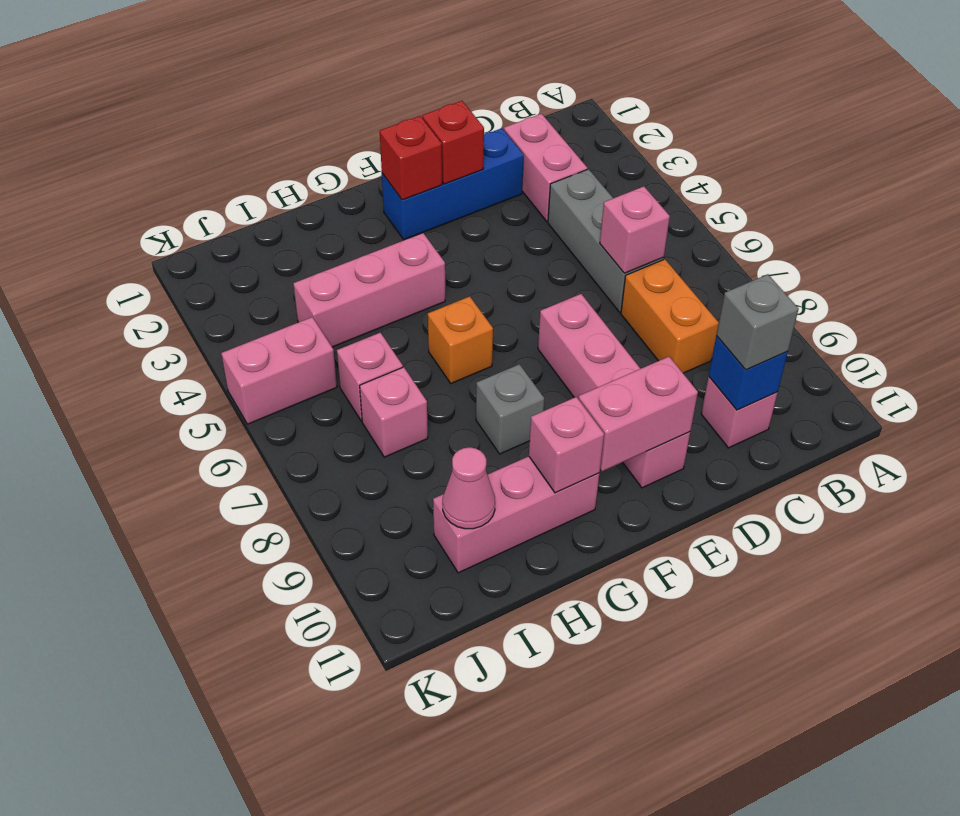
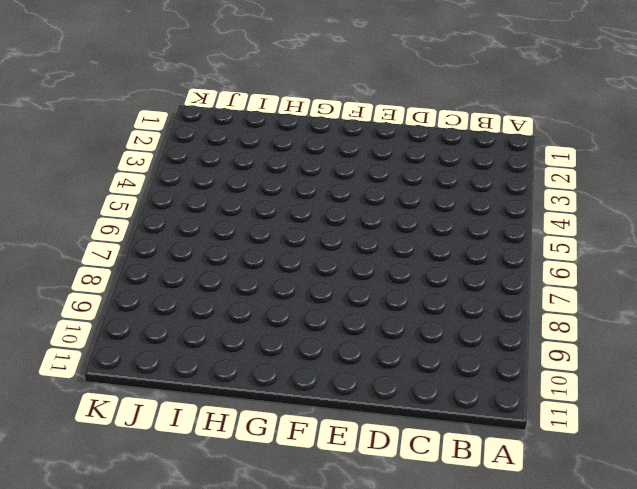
none -> pink 1x2 brick [504,114,587,222]
none -> grey 1x3 brick [548,169,664,312]
none -> orange 1x2 brick [621,259,719,373]

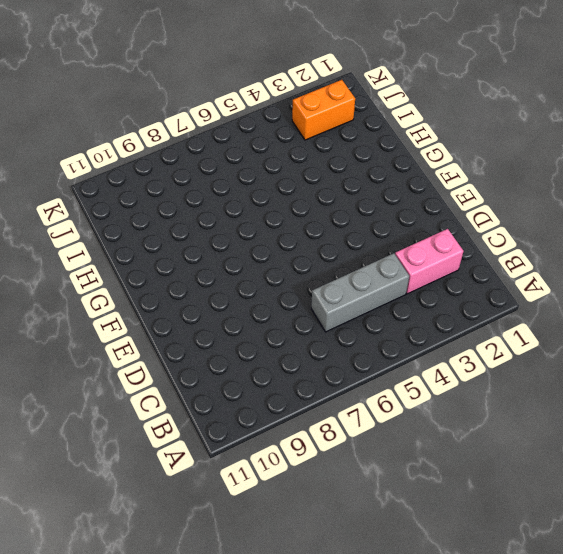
orange 1x2 brick [292,80,355,140] -> orange 1x2 brick moved to [621,259,719,373]
none -> pink 1x1 brick [701,377,778,448]
none -> blue 1x3 brick [382,128,524,240]
none -> pink 1x4 brick [538,294,690,488]

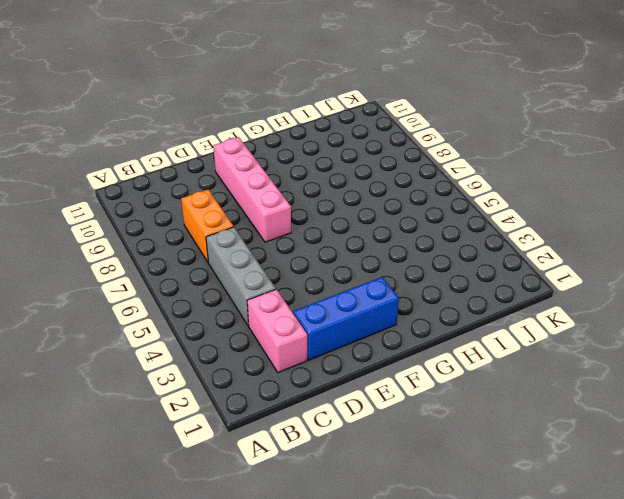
none -> pink 1x1 brick [701,377,778,448]
none -> pink 1x3 brick [293,233,445,347]
none -> orange 1x1 brick [428,296,493,383]

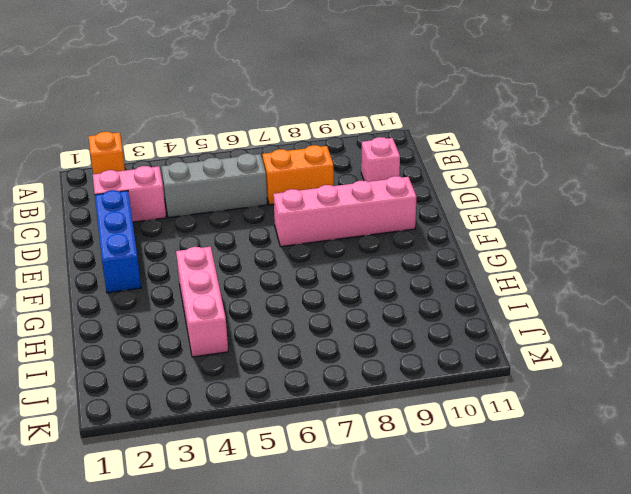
orange 1x1 brick [88,132,125,174] -> orange 1x1 brick moved to [428,296,493,383]
none -> grey 1x1 brick [476,364,544,454]
none -> pink 1x3 brick [433,456,599,573]
none -> pink 1x1 brick [337,333,403,421]

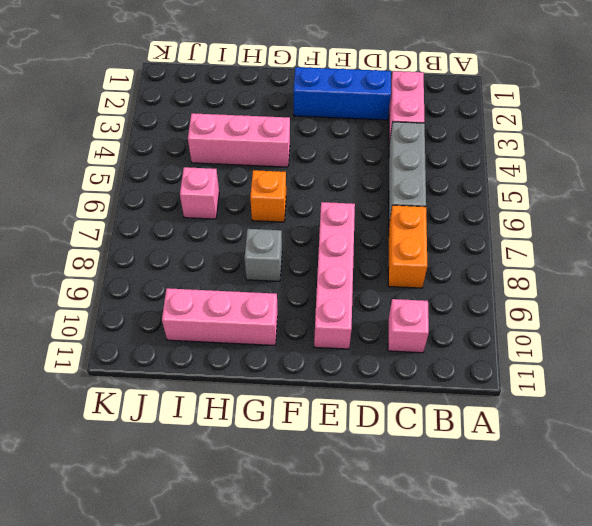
none -> pink 1x1 brick [360,367,428,457]
none -> pink 1x2 brick [221,317,337,424]
none -> pink 1x1 brick [600,186,670,273]

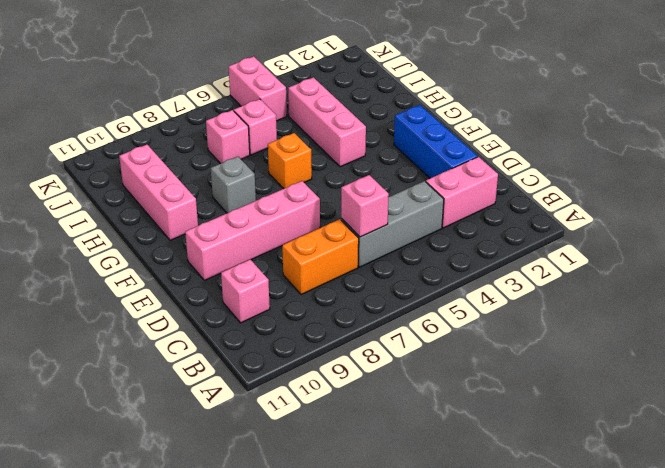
none -> blue 1x1 brick [709,336,788,410]
none -> red 1x1 brick [422,101,484,184]
none -> pink 1x2 brick [579,357,698,471]

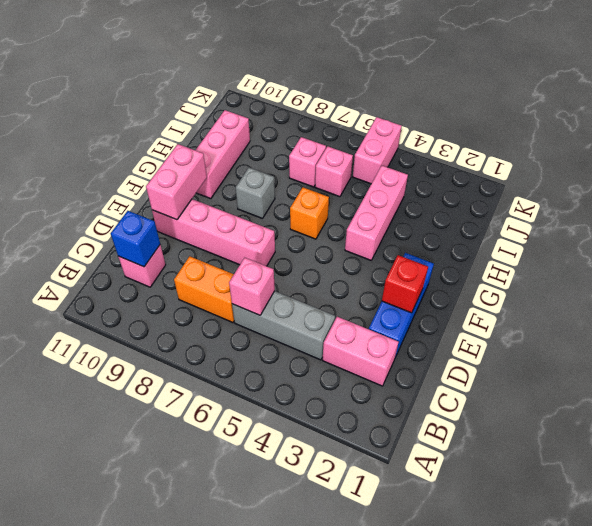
none -> red 1x1 brick [380,116,442,200]
none -> pink 1x1 brick [529,397,604,493]
none -> pink 1x1 cone [443,447,495,529]

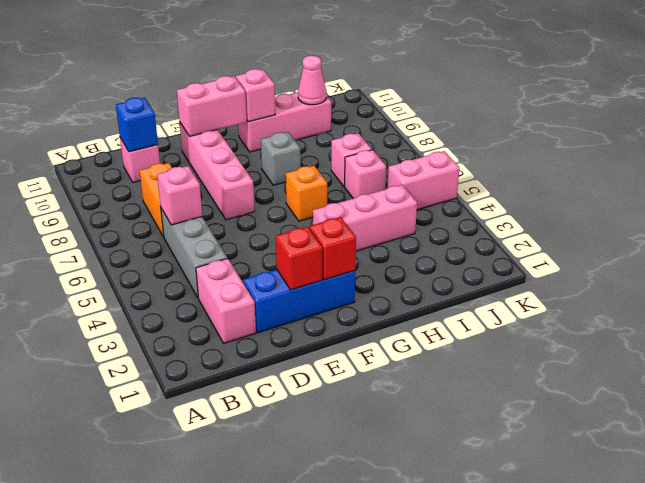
none -> grey 1x1 brick [717,274,798,370]

